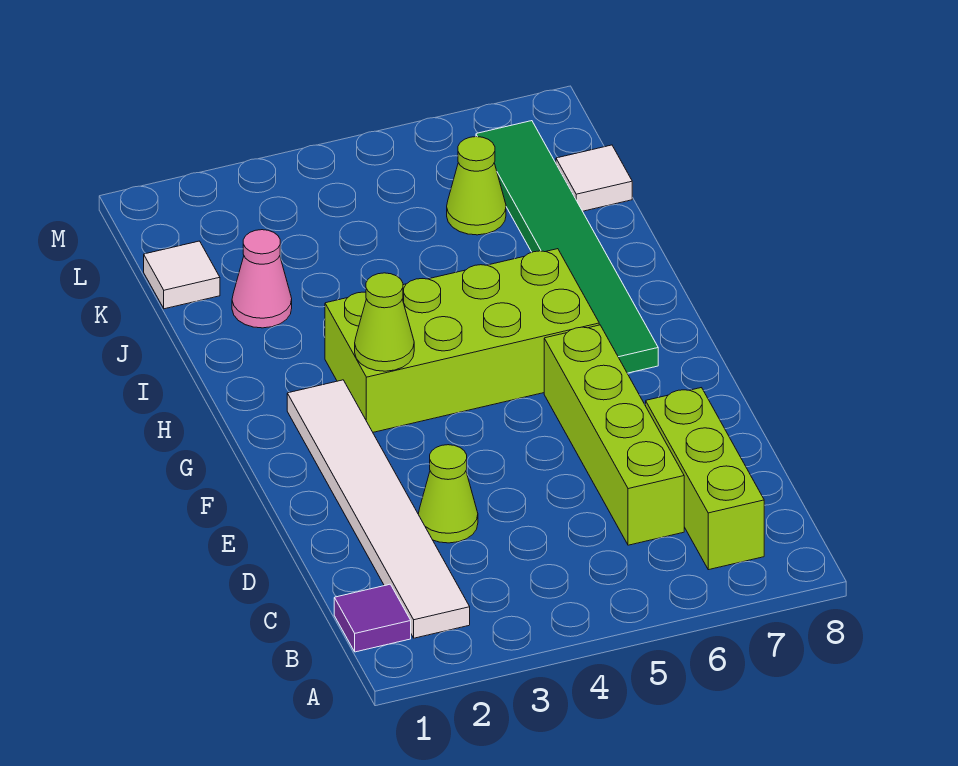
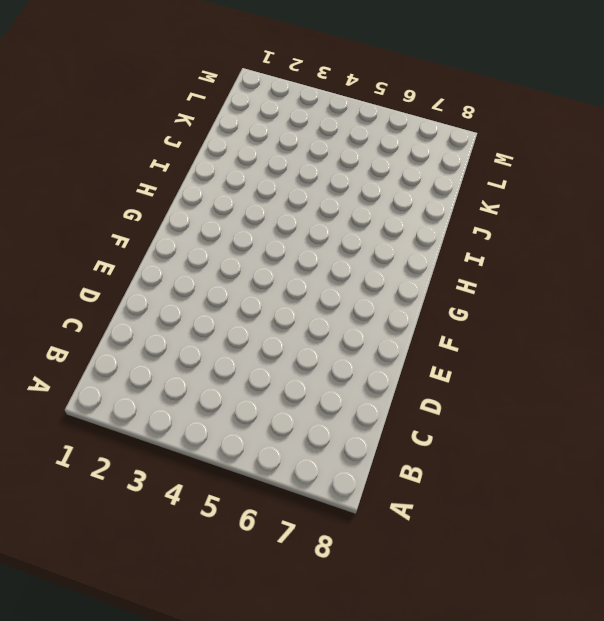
none -> purple 1x1 tile [334,584,411,652]
none -> white 1x6 tile [287,380,470,638]
none -> lime 1x3 brick [646,388,764,570]

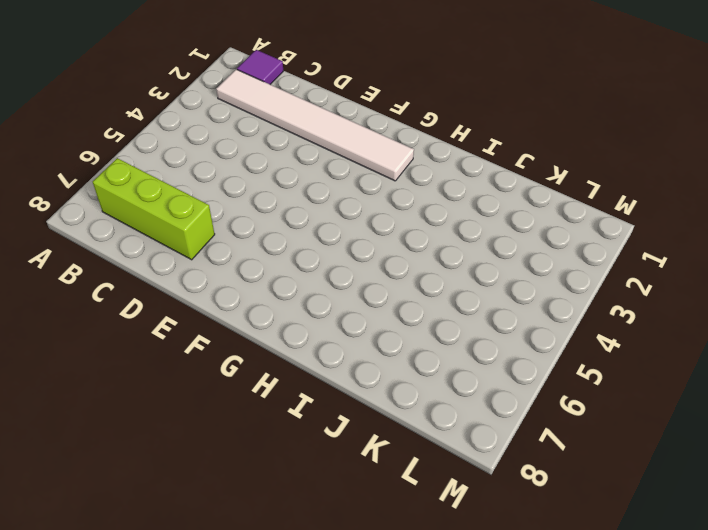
none -> lime 1x4 brick [544,325,684,545]
none -> lime 1x1 cone [418,445,478,543]
none -> lime 2x4 brick [325,249,599,432]

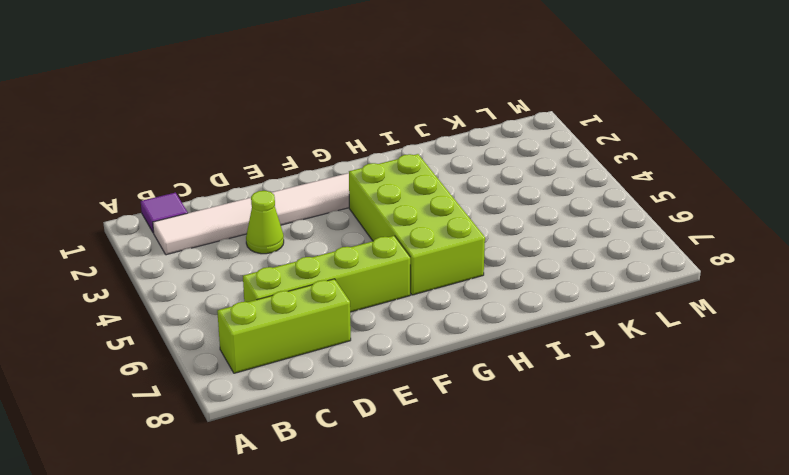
none -> green 1x6 tile [476,121,658,373]
none -> pink 1x1 cone [232,230,292,328]
none -> white 1x1 tile [144,241,220,309]

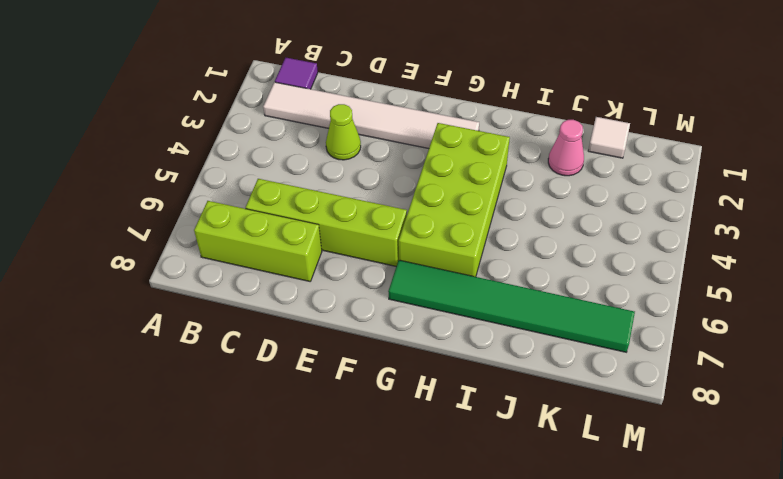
none -> lime 1x1 cone [447,137,506,235]
none -> white 1x1 tile [556,145,632,211]
none -> lime 1x1 cone [355,273,414,371]

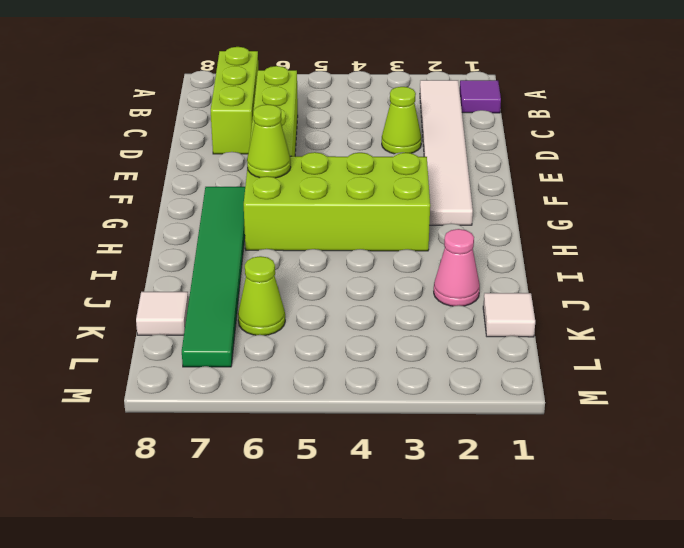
lime 1x1 cone [247,104,291,178] -> lime 1x1 cone moved to [355,273,414,371]

